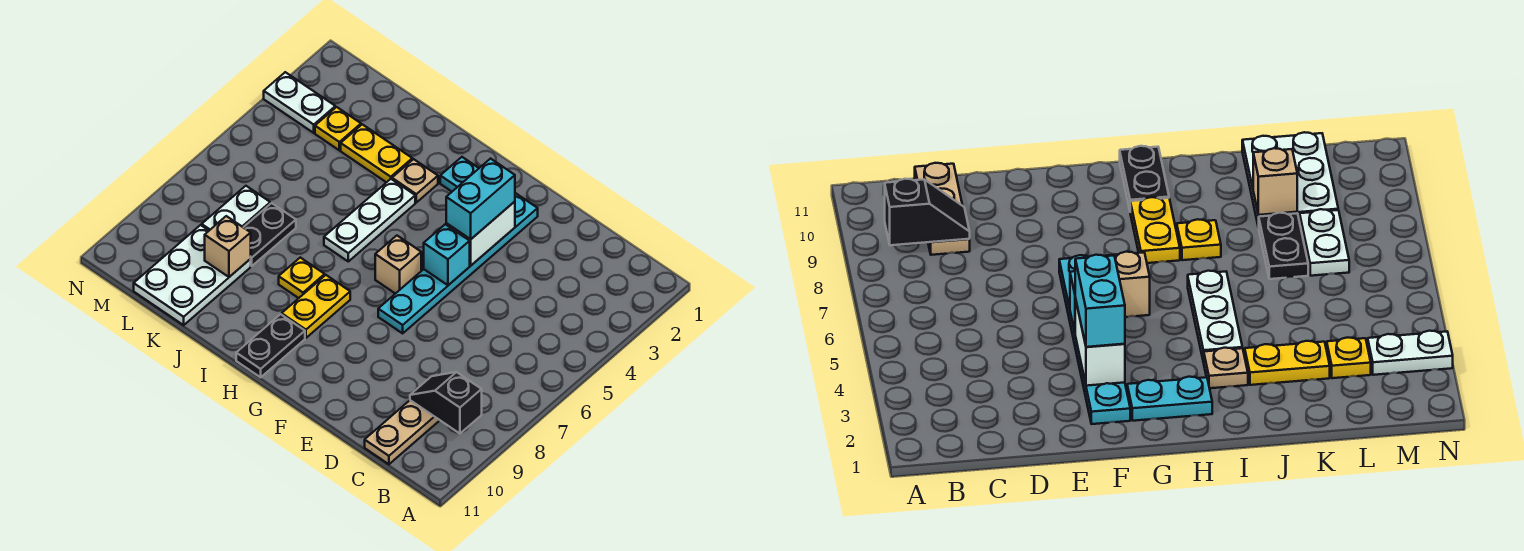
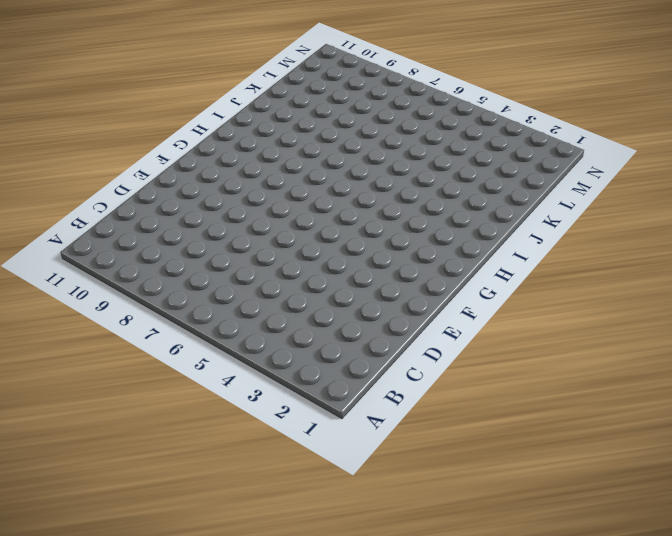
none -> tan 1x3 plate [365,400,440,464]
none -> cyan 1x6 plate [378,193,538,333]
none -> cyan 1x2 plate [440,157,479,192]

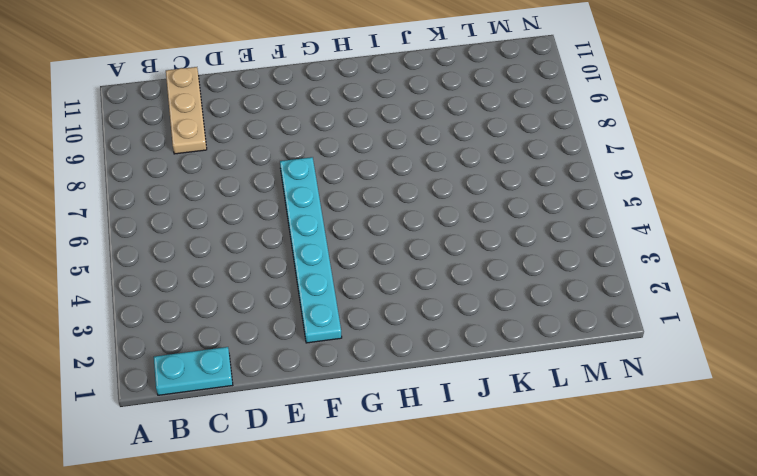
cyan 1x2 plate [154,347,233,395] -> cyan 1x2 plate moved to [440,157,479,192]
none -> tan 1x1 brick [375,236,421,294]
none -> yellow 1x2 plate [282,275,350,338]
none -> black 1x2 plate [236,314,305,377]

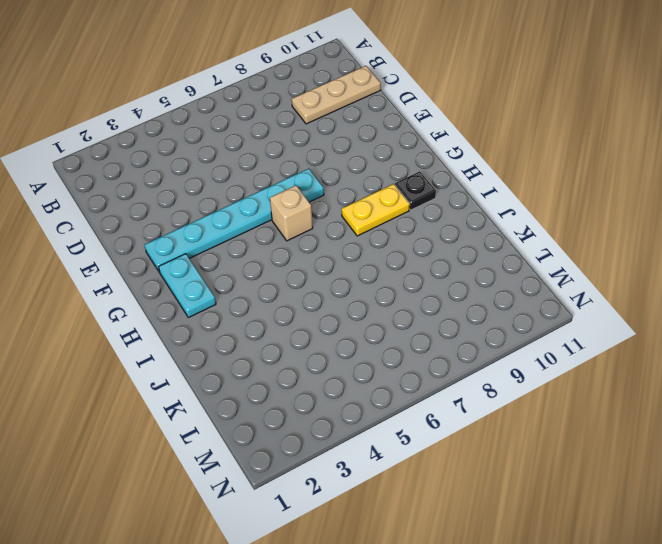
black 1x1 plate [395,172,436,210] -> black 1x2 plate [236,314,305,377]
none -> tan 1x1 plate [392,159,438,202]
none -> white 1x3 plate [324,179,415,261]
none -> yellow 1x1 plate [279,258,325,298]

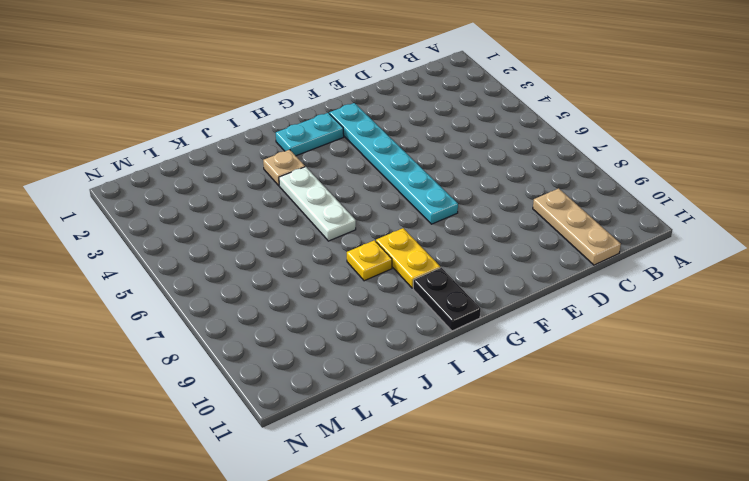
none -> tan 1x1 brick [375,236,421,294]
none -> yellow 1x2 plate [341,124,412,182]
none -> black 1x2 plate [243,203,296,266]

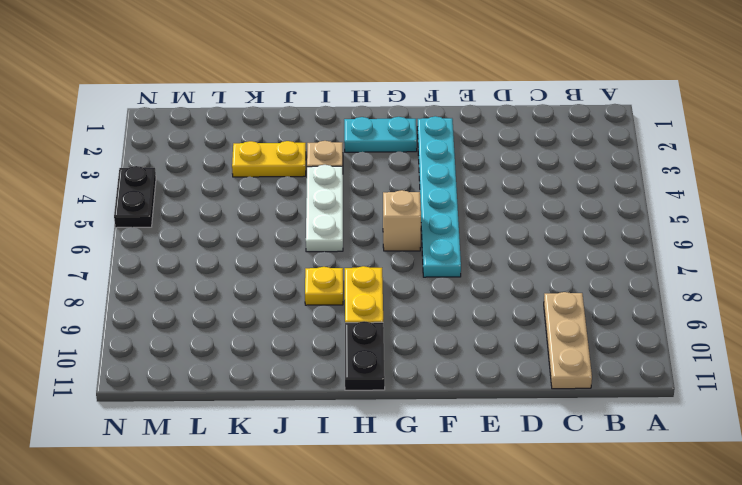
black 1x2 plate [114,166,156,228] -> black 1x2 plate moved to [243,203,296,266]
none -> white 2x3 plate [134,225,251,325]
none -> yellow 1x1 plate [315,107,361,150]
none -> white 1x2 plate [202,186,270,230]

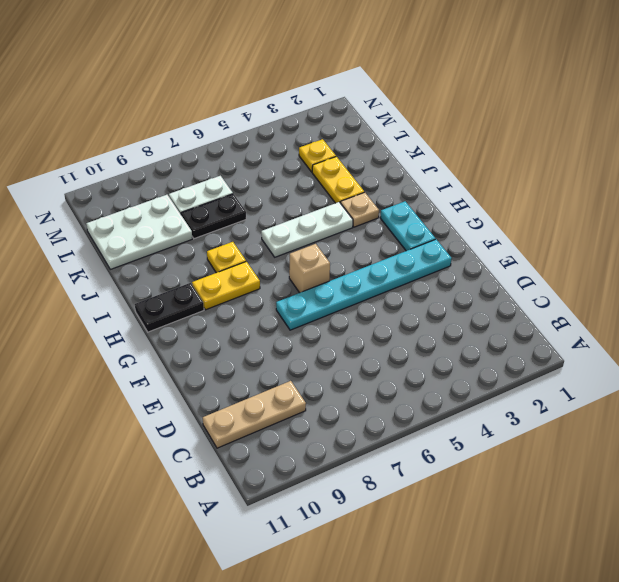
none -> white 1x2 plate [264,72,335,133]
none -> black 1x2 slope [410,372,482,433]
none -> white 1x2 brick [446,202,515,265]

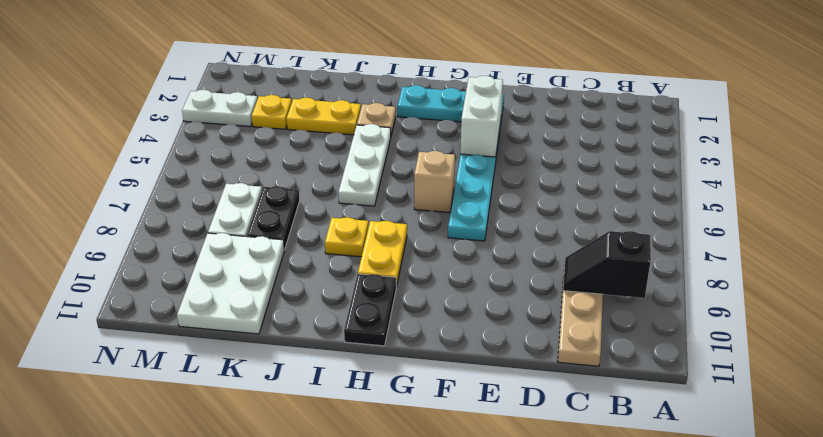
none -> cyan 1x1 brick [424,224,470,285]
none -> tan 1x1 brick [205,216,251,277]
none -> cyan 1x2 brick [446,159,515,239]

